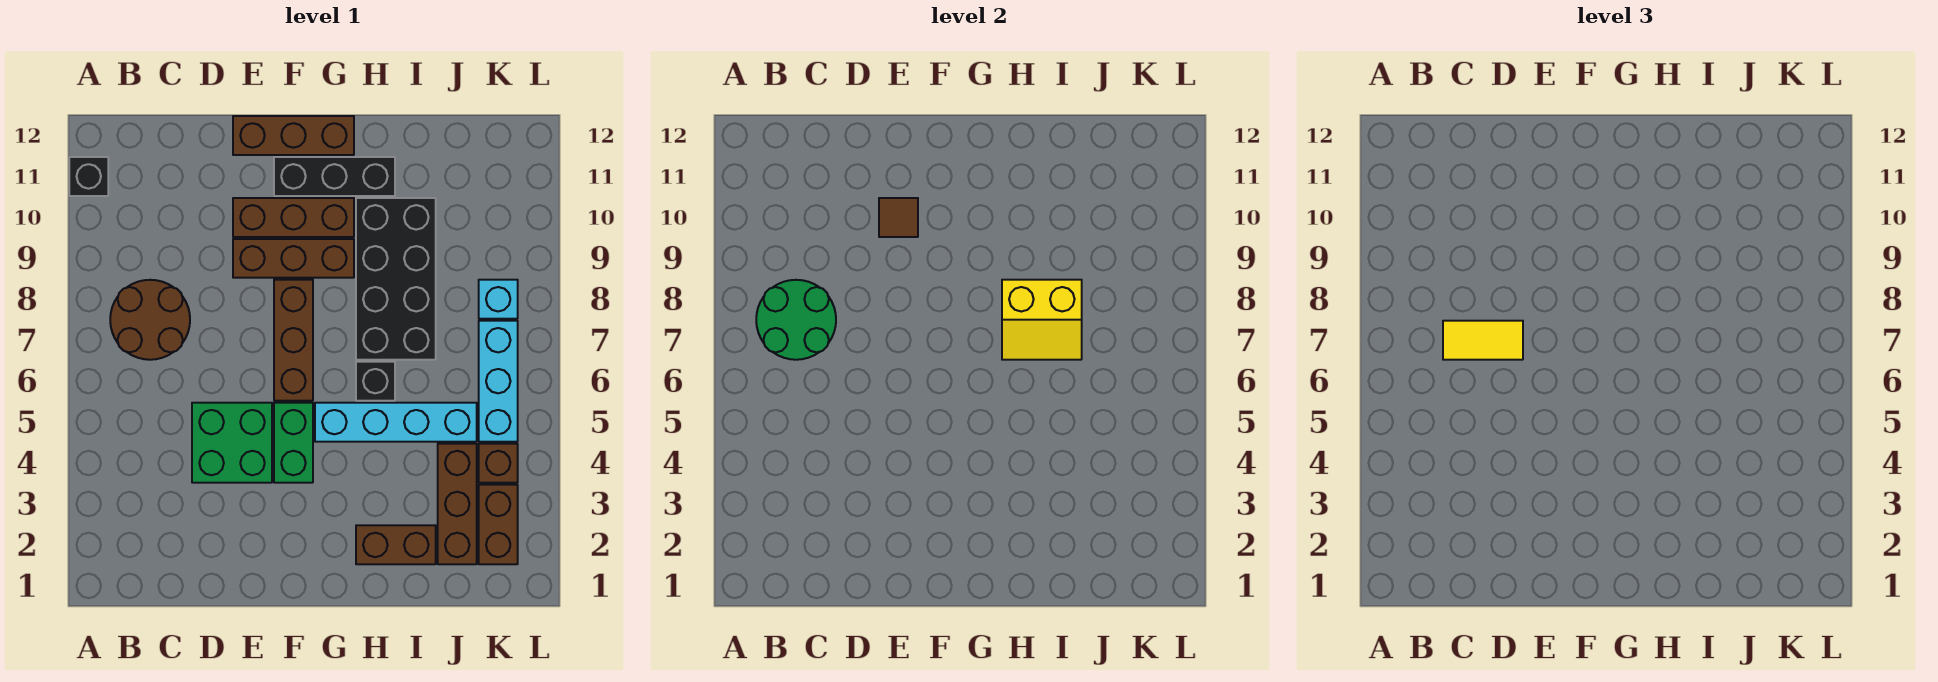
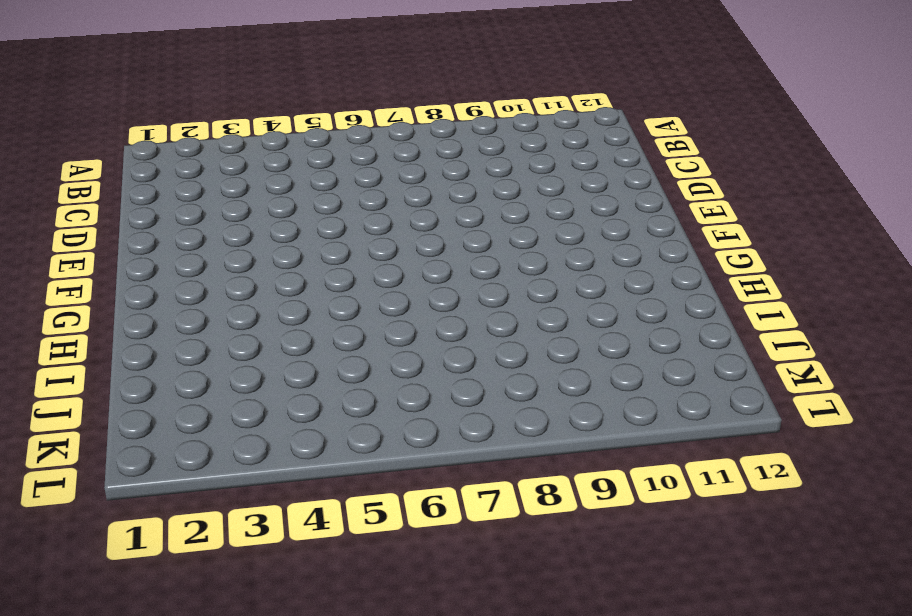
none -> black 1x1 brick [69,157,108,196]
none -> brown 2x2 round brick [110,280,190,360]
none -> green 2x2 brick [192,403,272,483]

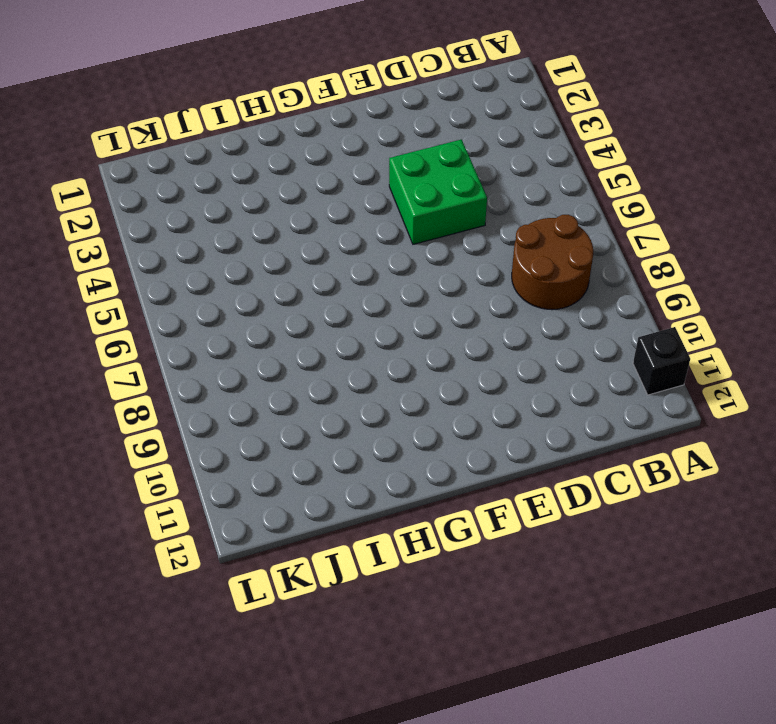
none -> brown 1x3 brick [233,239,354,278]
none -> brown 1x3 brick [233,198,354,237]
none -> brown 1x3 brick [233,116,354,155]

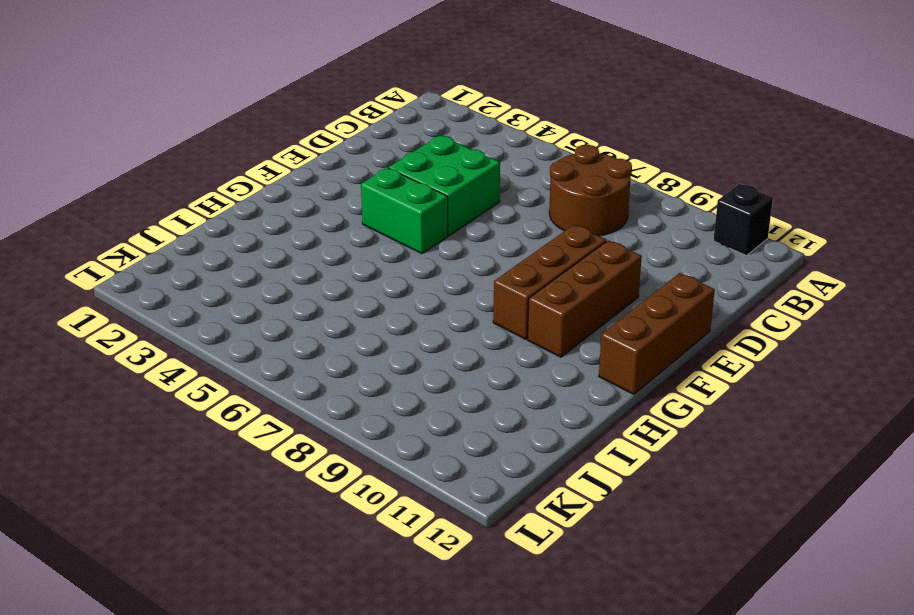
none -> brown 1x3 brick [274,280,313,401]
none -> black 1x3 brick [274,157,395,196]
none -> cyan 1x4 brick [315,403,477,442]

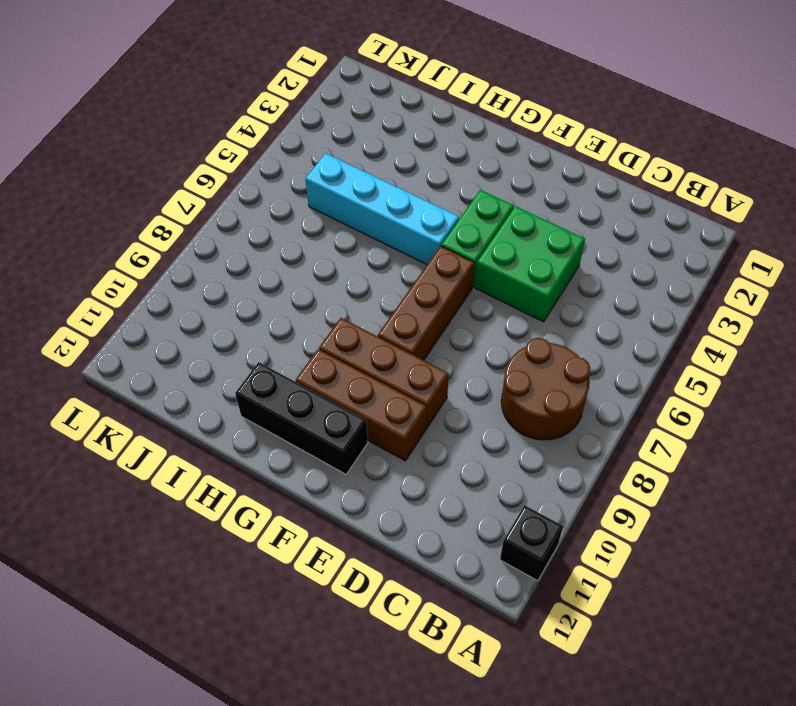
none -> brown 1x3 brick [233,116,354,155]
none -> brown 1x2 brick [356,525,436,564]
none -> black 1x1 brick [356,362,395,401]

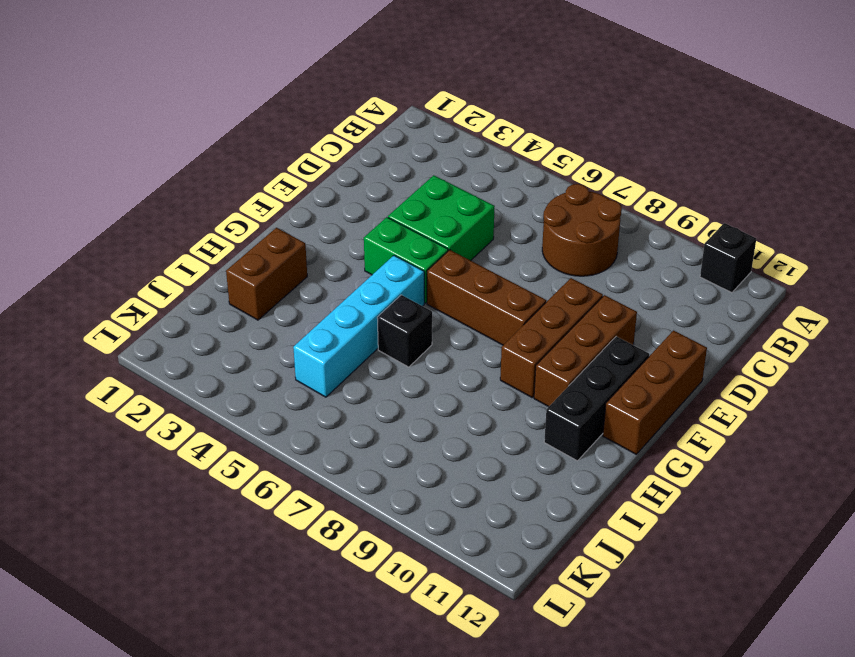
none -> black 2x4 brick [356,198,436,360]
none -> brown 1x3 brick [438,444,477,564]
none -> brown 1x2 brick [479,485,518,564]

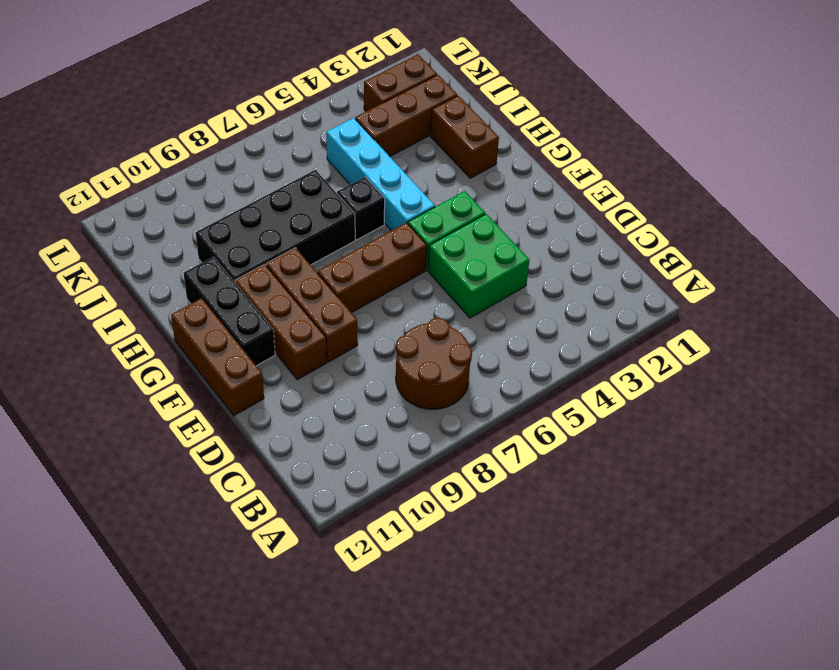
none -> black 1x1 brick [69,157,108,196]
none -> brown 1x1 brick [479,444,518,483]
none -> cyan 1x3 brick [479,321,518,442]

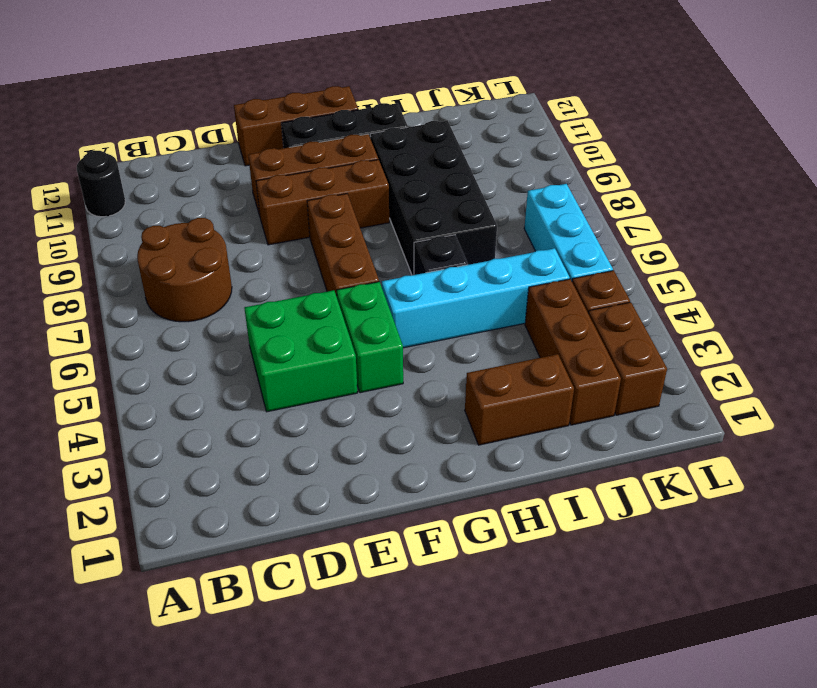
black 1x1 round brick [77,151,125,217] -> black 1x1 brick [69,157,108,196]
none -> cyan 1x1 brick [479,280,518,319]
none -> green 2x2 round brick [756,280,836,360]
none -> brown 1x1 tile [879,198,918,237]

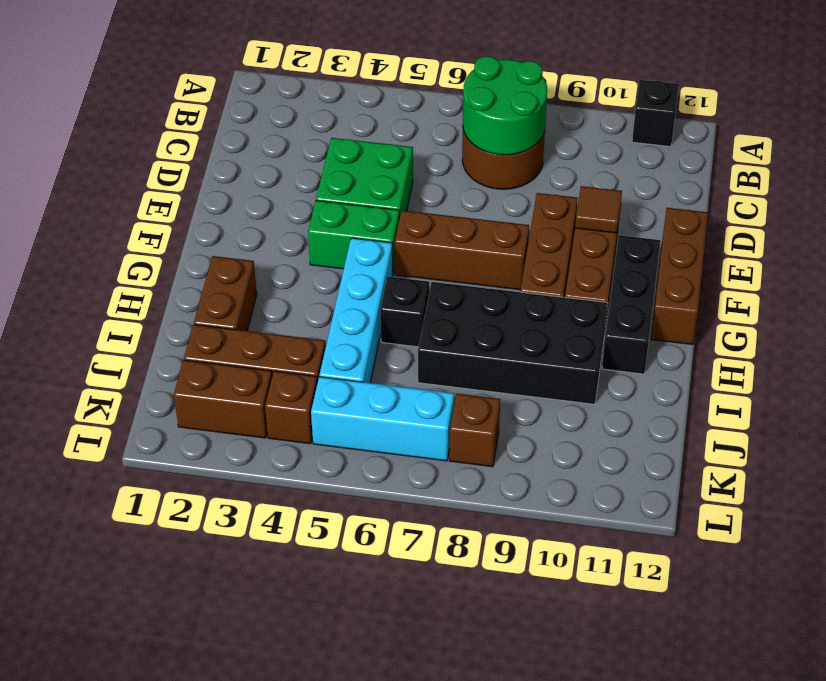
brown 1x1 brick [449,394,500,467] -> cyan 1x1 brick [479,280,518,319]
none -> yellow 2x2 slope [1002,280,1082,360]
none -> yellow 1x2 tile [1443,321,1523,360]

